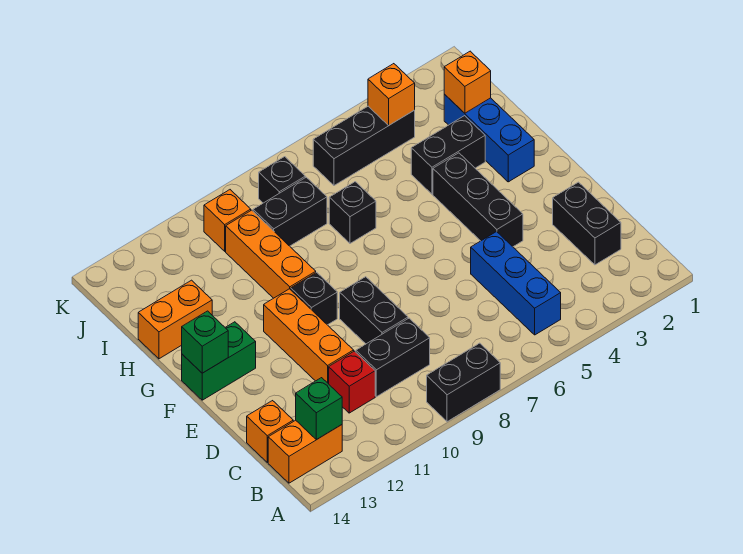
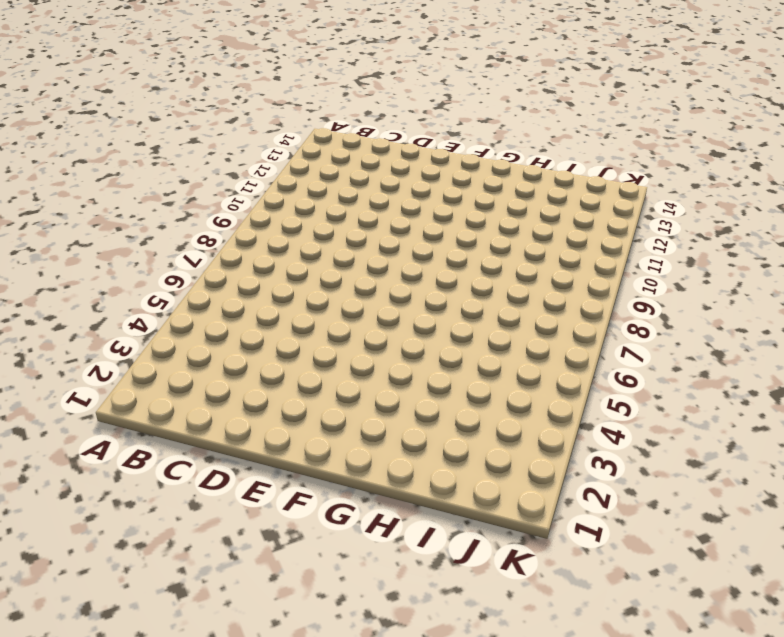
none -> black 1x2 brick [427,343,500,422]
none -> blue 1x3 brick [471,232,561,335]
none -> orange 1x2 brick [268,420,342,483]

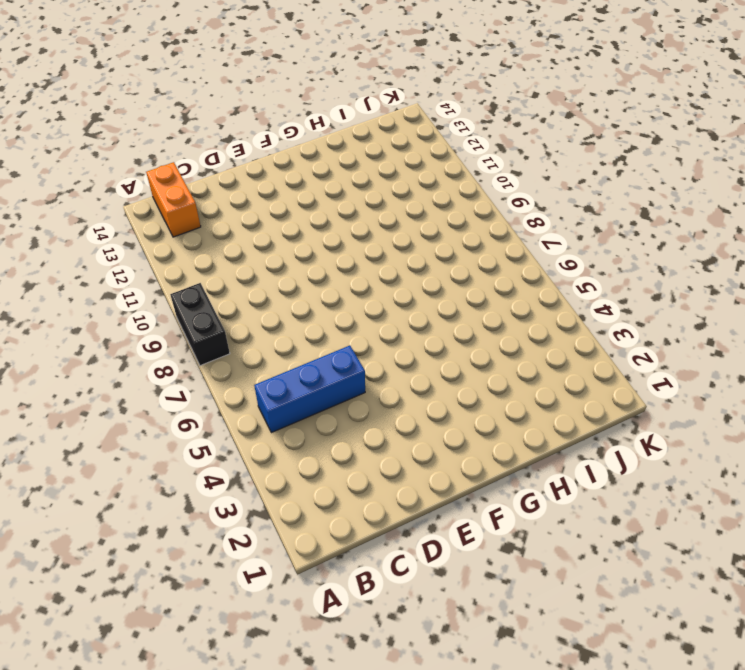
none -> black 1x2 brick [553,182,621,265]
none -> black 1x2 brick [356,318,430,397]
none -> red 1x1 brick [329,351,375,413]

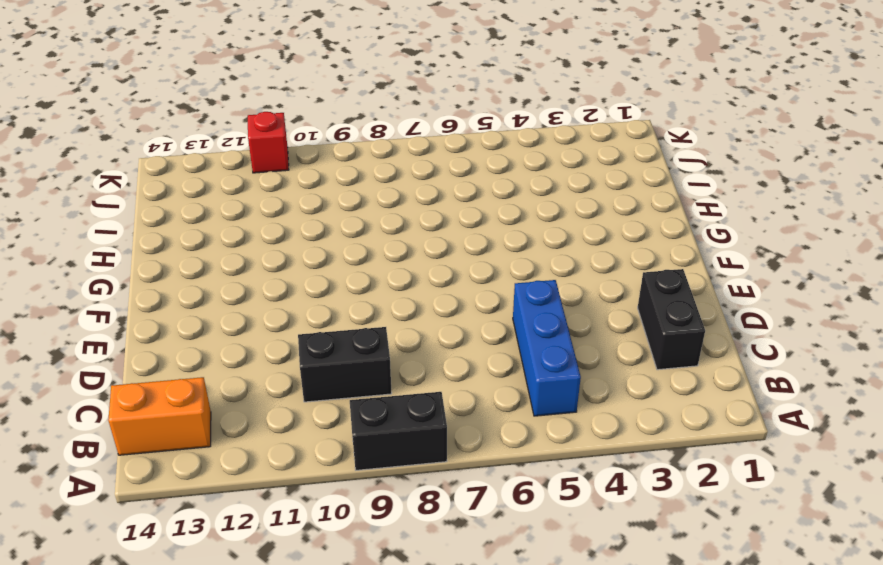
red 1x1 brick [248,112,289,173] -> red 1x1 brick moved to [329,351,375,413]
none -> orange 1x1 brick [247,401,293,462]
none -> black 1x2 brick [340,277,408,344]
none -> orange 1x3 brick [264,289,354,384]

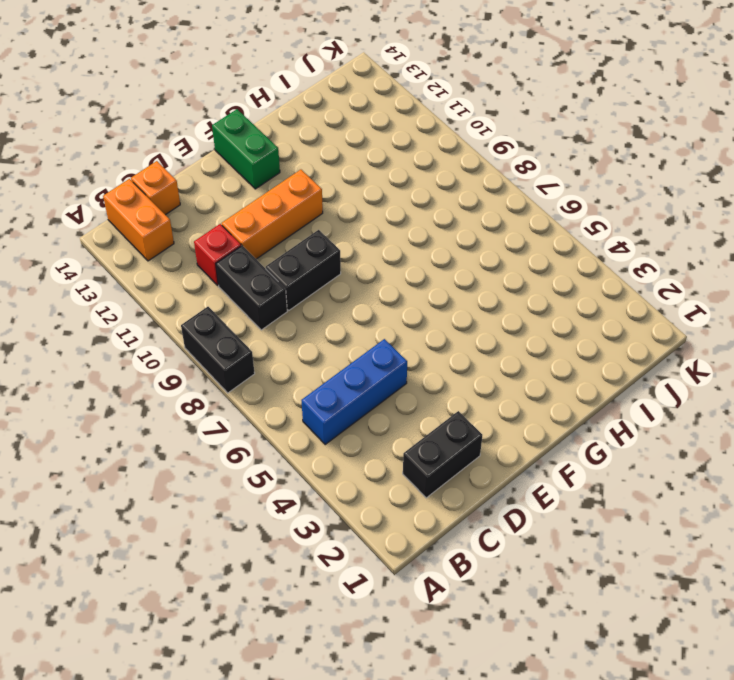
none -> black 1x3 brick [433,153,523,247]
none -> black 1x1 brick [291,272,337,325]
none -> blue 1x3 brick [444,94,534,182]

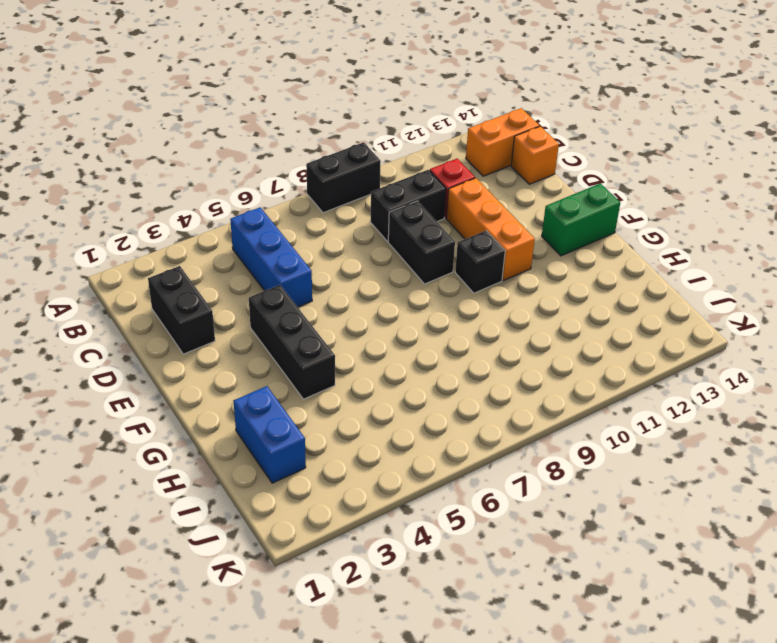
blue 1x2 brick [234,386,306,483] -> blue 1x3 brick [444,94,534,182]
none -> orange 1x3 brick [226,210,316,298]
none -> black 1x2 brick [411,116,485,194]
none -> black 1x1 brick [329,182,376,243]

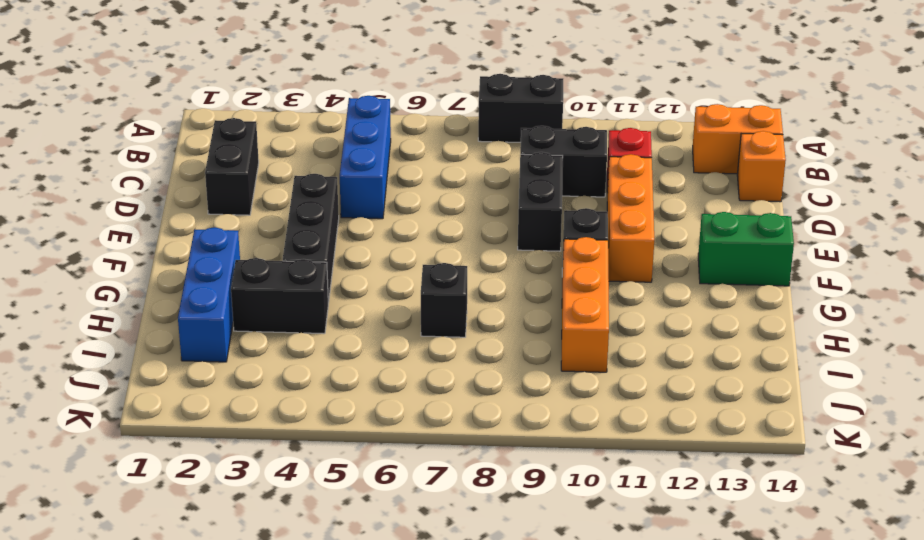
none -> orange 1x2 brick [138,280,212,359]
none -> black 1x2 brick [253,177,327,246]
none -> black 1x3 brick [313,106,415,185]

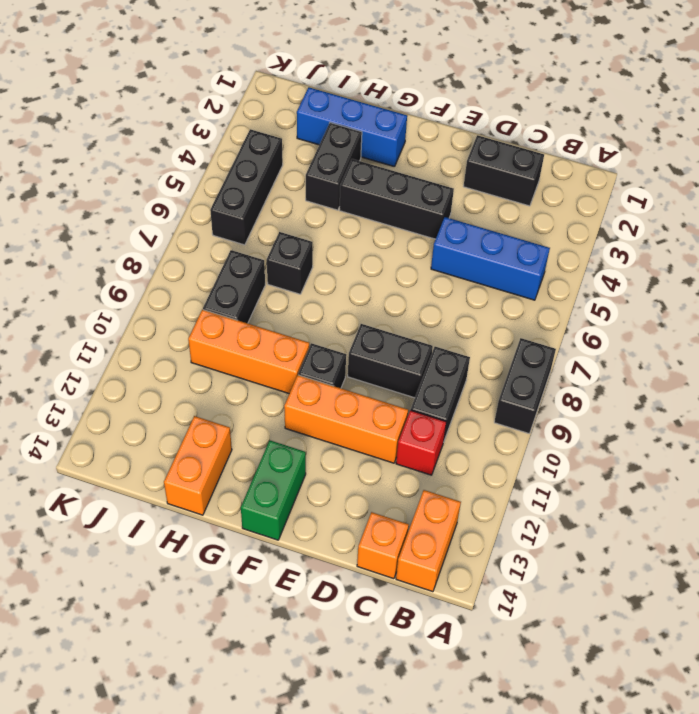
none -> black 1x1 brick [259,157,305,203]
none -> orange 1x1 brick [204,190,251,251]
none -> green 1x1 brick [296,378,342,440]

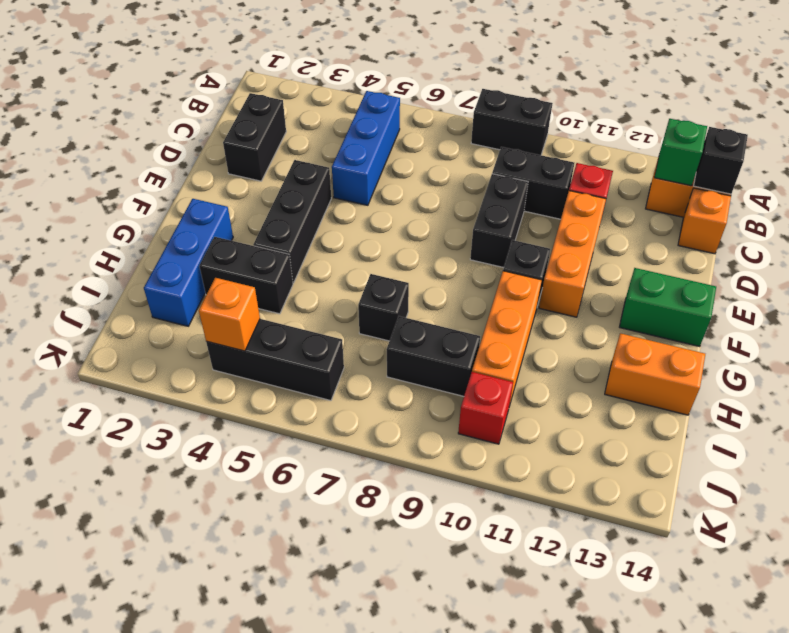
black 1x1 brick [694,127,748,194] -> black 1x1 brick moved to [259,157,305,203]
red 1x1 brick [458,372,513,444] -> orange 1x1 brick [204,190,251,251]
none -> green 1x1 brick [182,311,228,373]
none -> orange 1x1 brick [444,51,491,113]

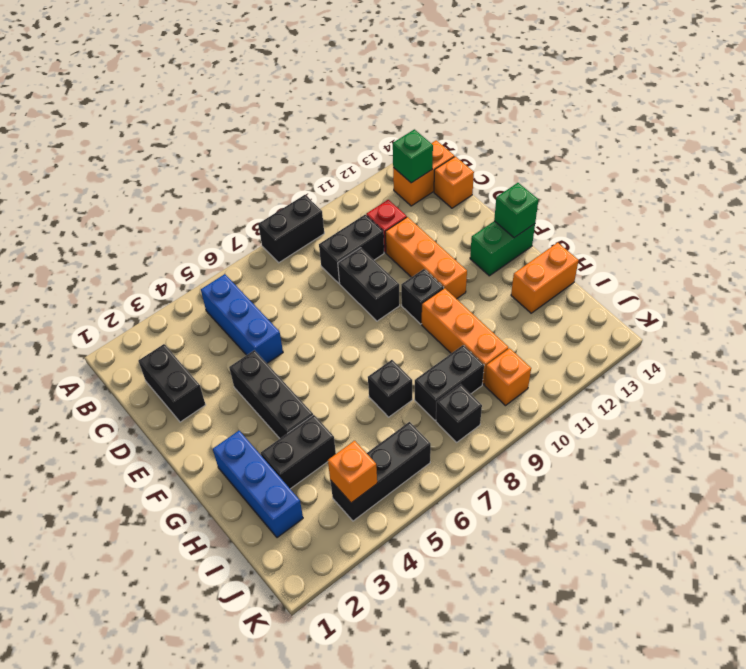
none -> orange 1x1 brick [444,51,491,113]

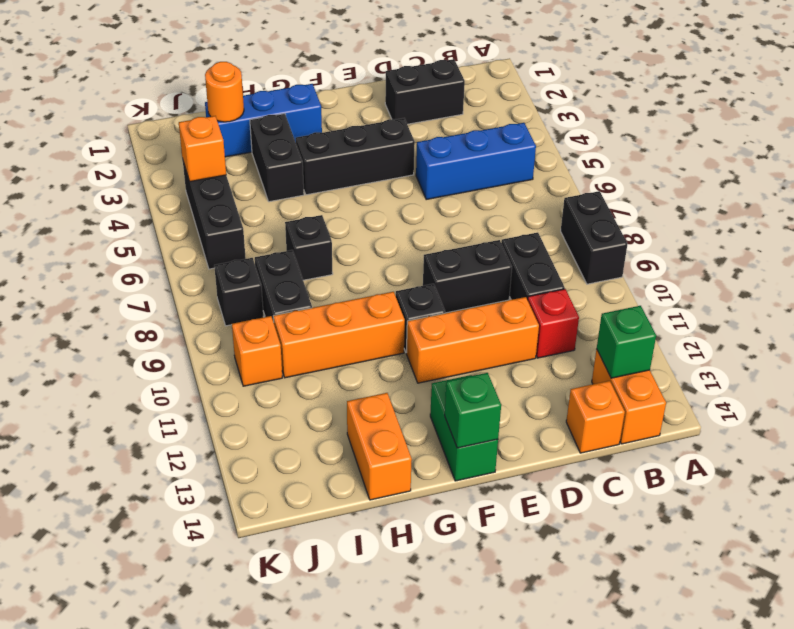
orange 1x1 round brick [205,62,244,122] -> orange 1x1 brick [444,51,491,113]

